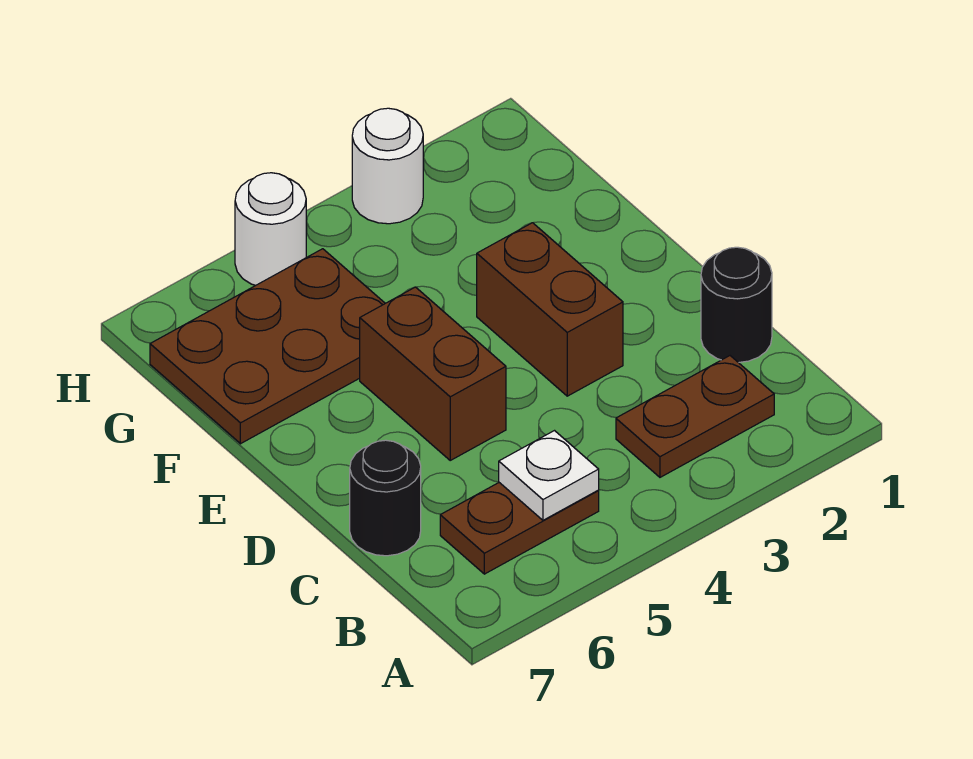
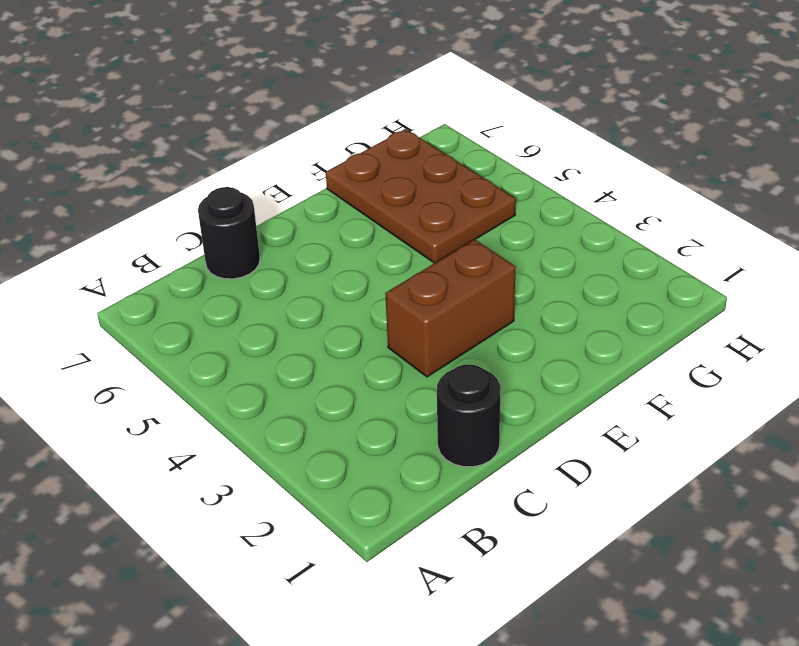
none -> brown 1x2 plate [616,356,774,477]
none -> brown 1x2 plate [440,483,599,574]

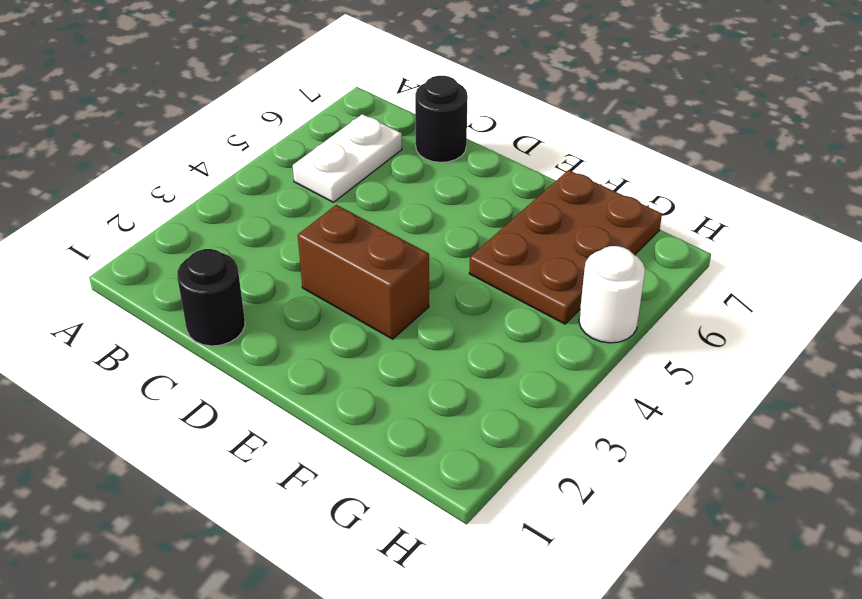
white 1x2 plate [293,114,402,202] -> brown 1x2 plate [440,483,599,574]
none -> brown 1x2 plate [616,356,774,477]
none -> brown 1x2 brick [360,287,506,460]

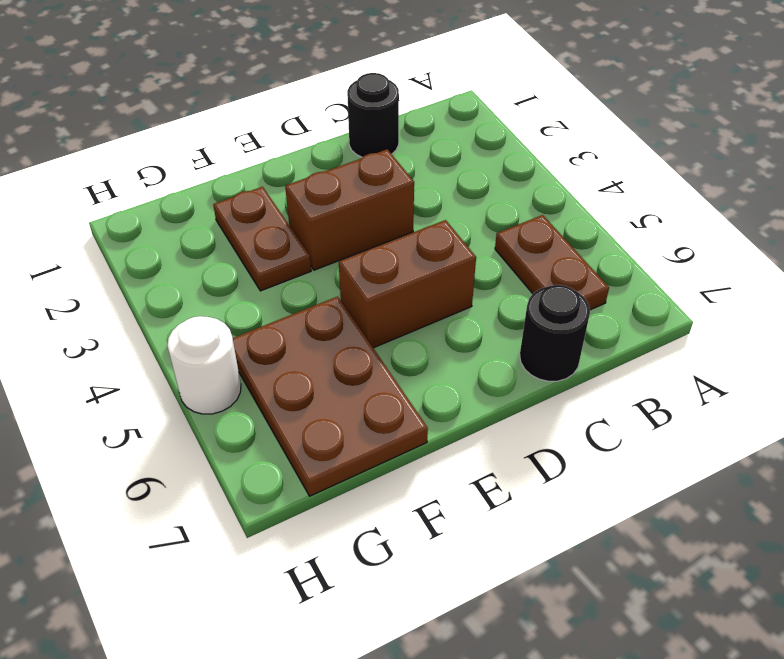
brown 1x2 plate [213,187,311,291] -> brown 1x2 plate moved to [616,356,774,477]
none -> white 1x1 round brick [352,108,423,224]
none -> white 1x1 plate [499,431,599,520]

